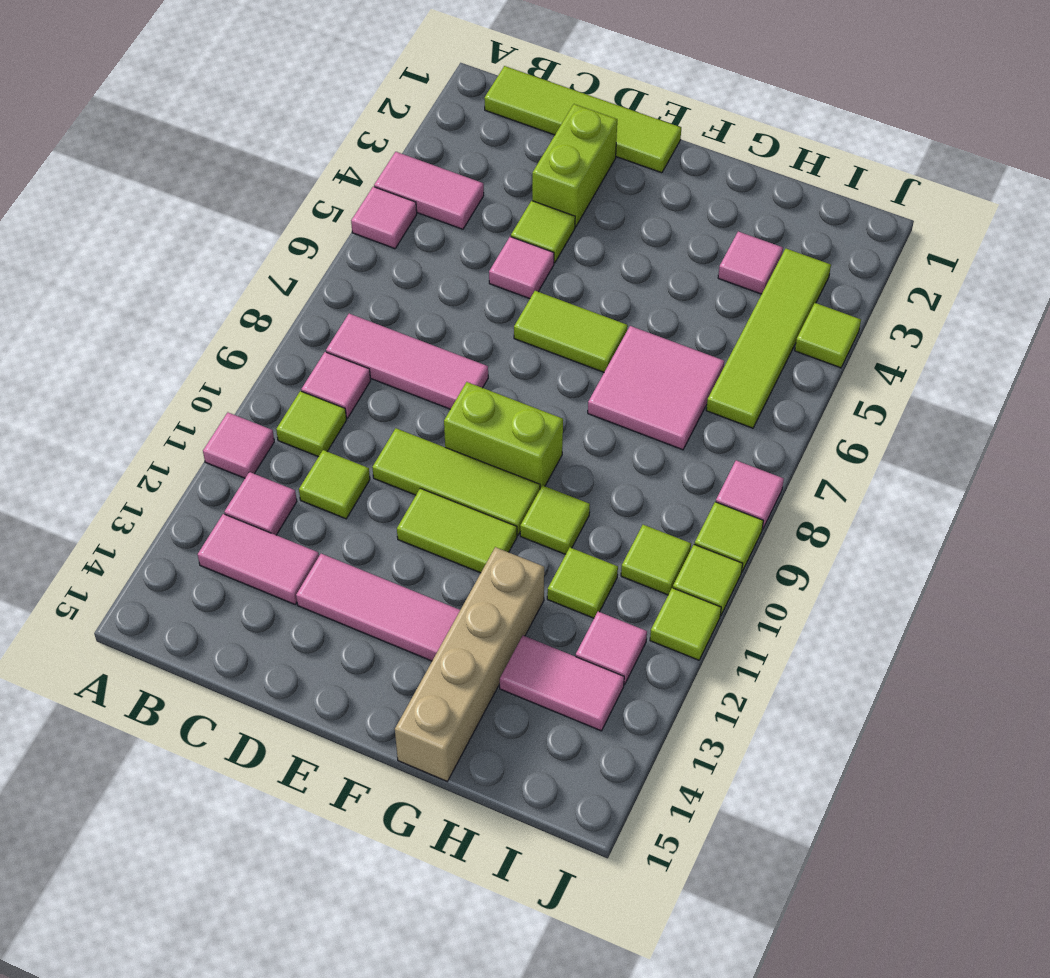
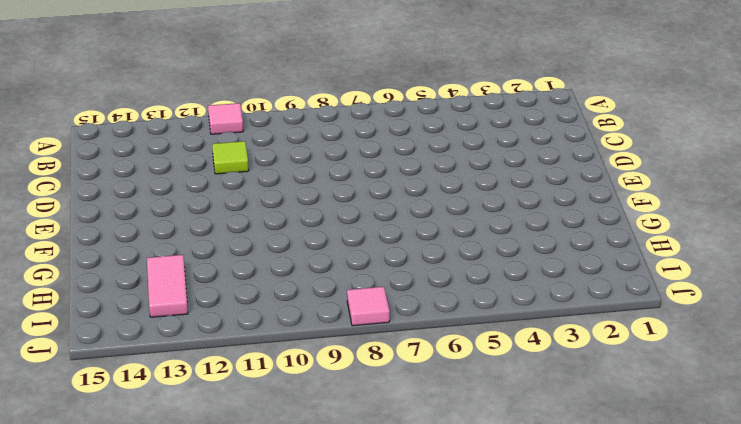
none -> pink 1x2 tile [374,152,484,229]
none -> pink 1x1 tile [351,187,417,249]
none -> lime 1x4 tile [484,66,681,173]
none -> pink 1x3 tile [326,314,488,409]

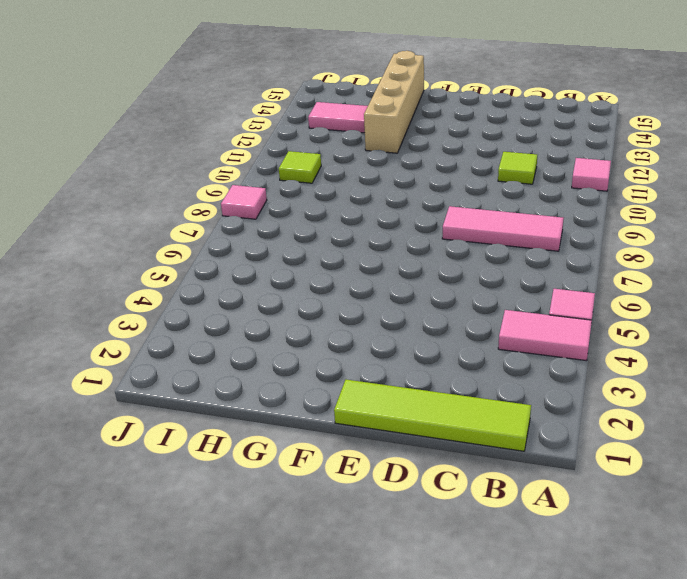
none -> pink 1x1 tile [301,352,371,418]
none -> lime 1x1 tile [276,391,346,457]
none -> pink 1x1 tile [224,472,297,535]
none -> pink 1x2 tile [198,514,319,604]

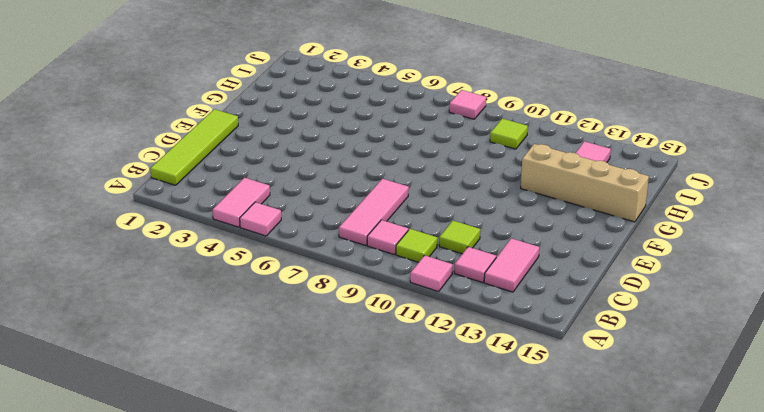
none -> lime 1x2 brick [532,104,617,227]
none -> lime 1x1 tile [511,201,575,263]
none -> pink 1x1 tile [489,237,554,299]
none -> lime 1x3 tile [372,428,540,535]

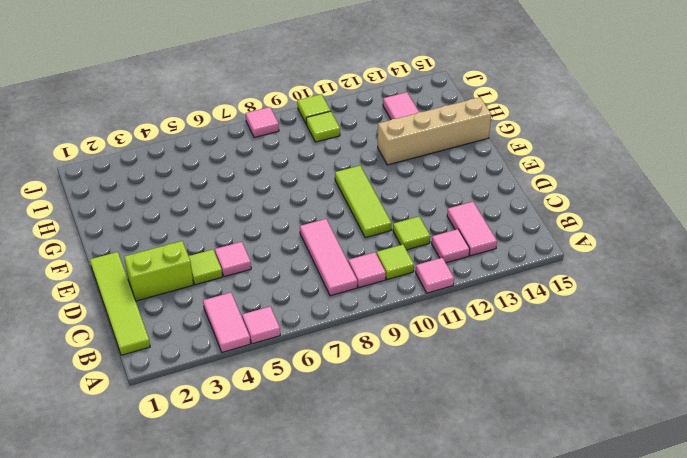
none -> pink 1x3 tile [296,554,460,661]
none -> lime 1x2 tile [514,291,628,372]
none -> lime 1x2 brick [444,382,563,489]
none -> lime 1x2 tile [397,488,517,573]

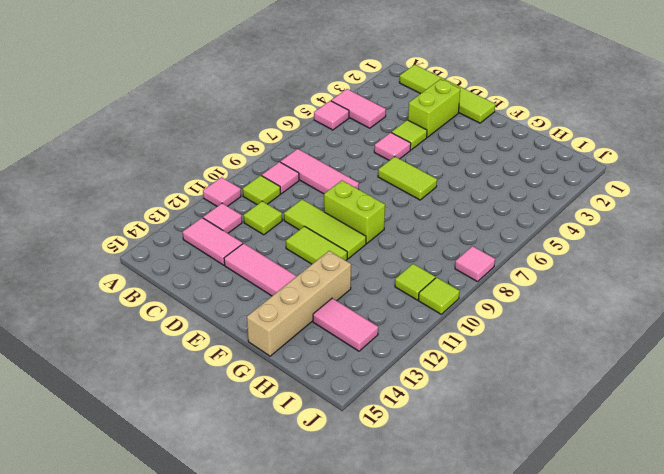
none -> pink 2x2 tile [588,326,724,450]
none -> lime 1x1 tile [520,485,590,554]
none -> pink 1x1 tile [718,231,783,294]
none -> lime 1x1 tile [547,548,618,618]

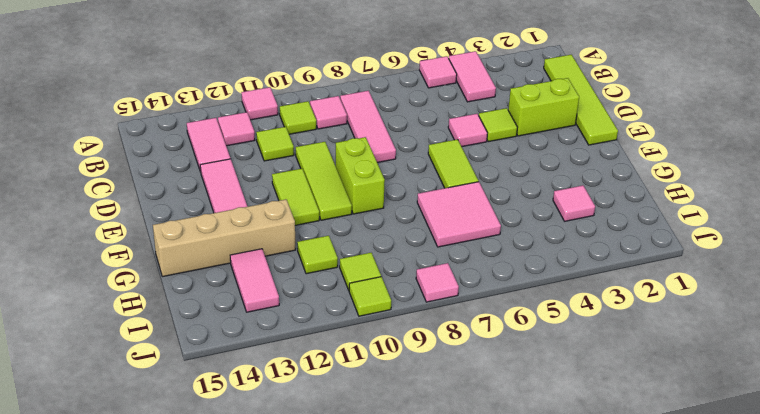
none -> lime 1x1 tile [520,485,590,554]
none -> lime 1x4 tile [706,249,831,428]
none -> pink 1x1 tile [576,612,647,685]
none -> lime 1x1 tile [795,303,861,368]

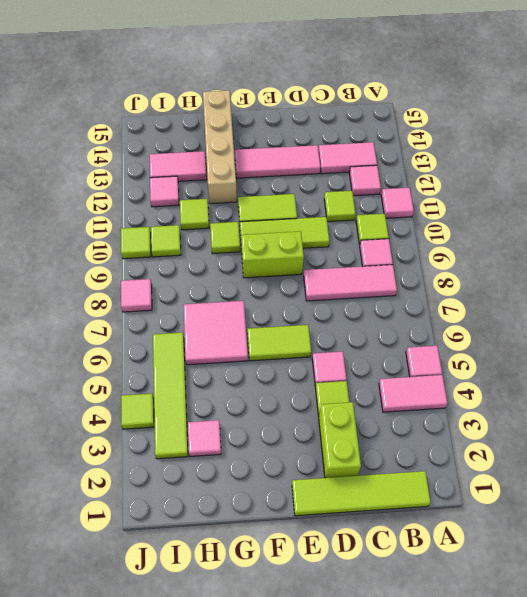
none -> lime 1x1 tile [695,502,763,571]
none -> lime 1x1 tile [650,588,721,660]

